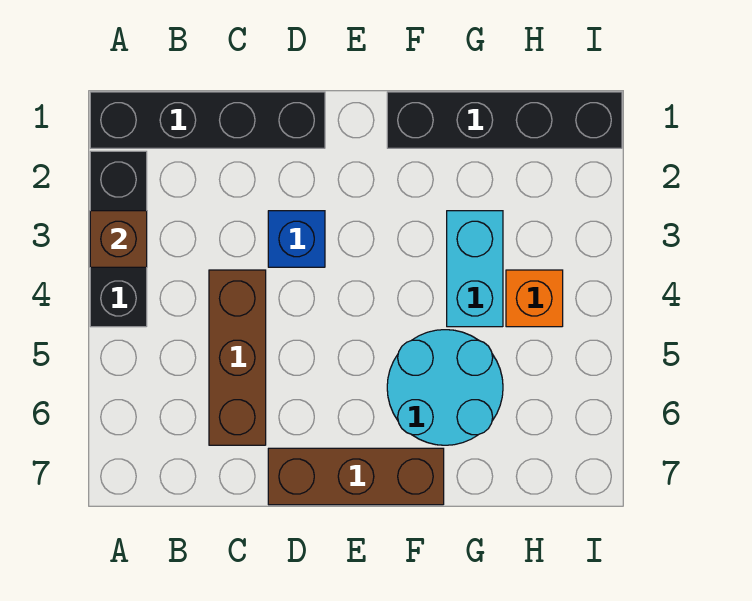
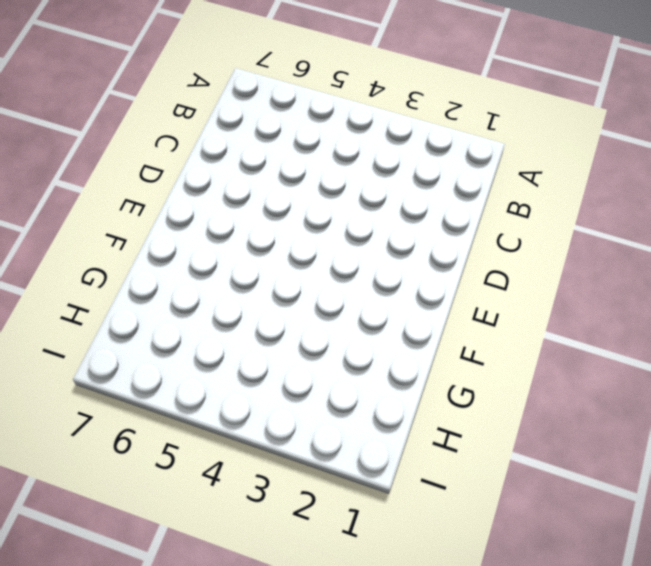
none -> black 1x4 brick [90,92,325,148]
none -> black 1x3 brick [90,151,147,327]

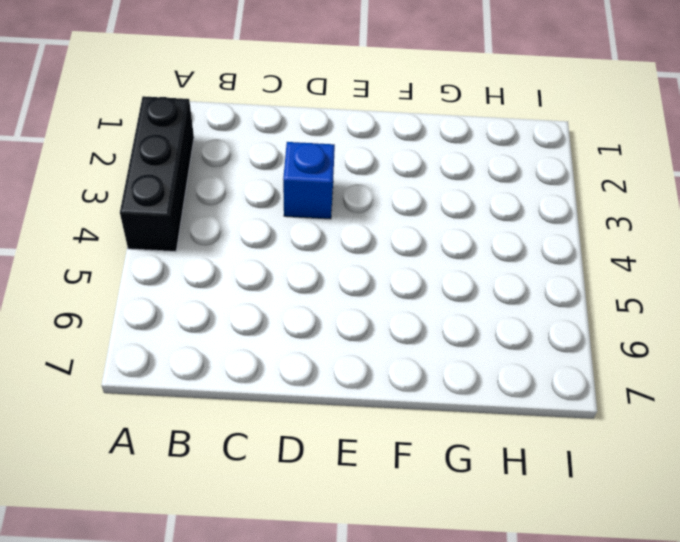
none -> black 1x4 brick [90,92,325,148]
none -> brown 1x3 brick [209,270,266,445]

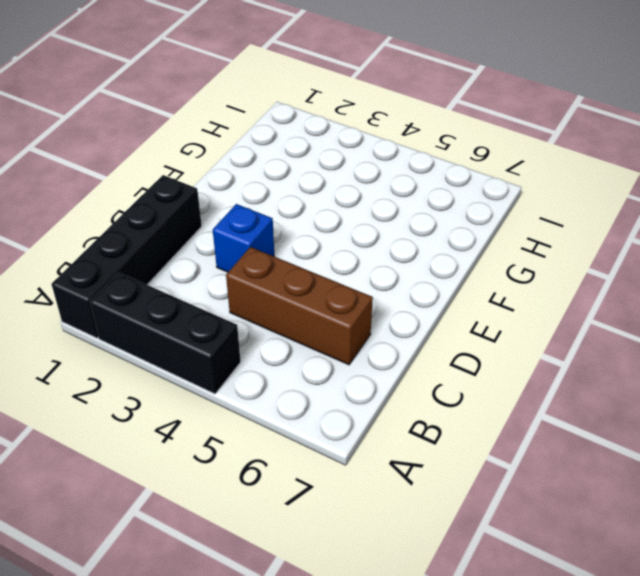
none -> brown 1x3 brick [268,448,444,505]
none -> black 1x4 brick [387,92,622,148]

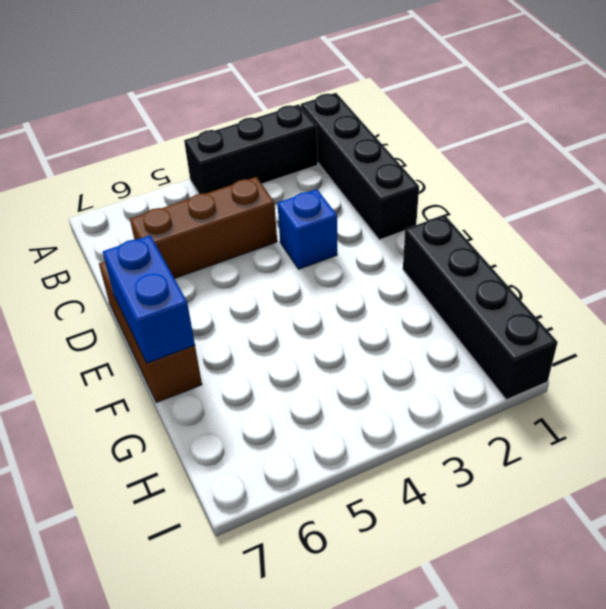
blue 1x2 brick [103,235,195,363] -> none
none -> cyan 2x2 round brick [387,330,503,445]
none -> cyan 1x2 brick [447,211,503,327]

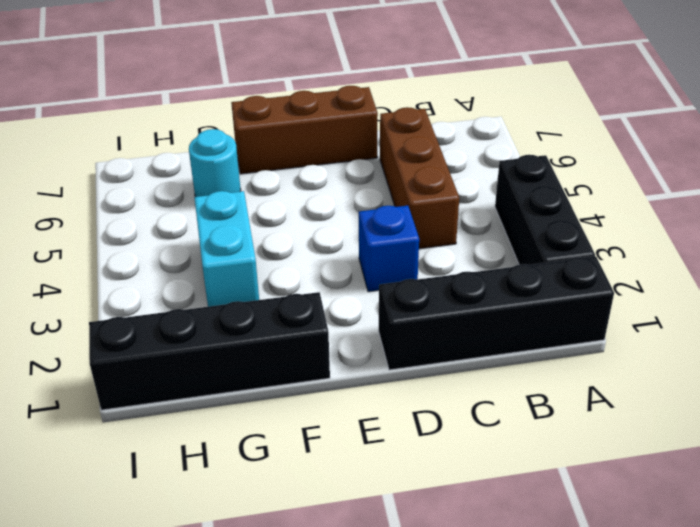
cyan 1x1 round brick [189,129,241,197] -> cyan 2x2 round brick [387,330,503,445]
none -> orange 1x1 brick [506,270,563,327]
none -> brown 1x1 brick [90,211,147,267]

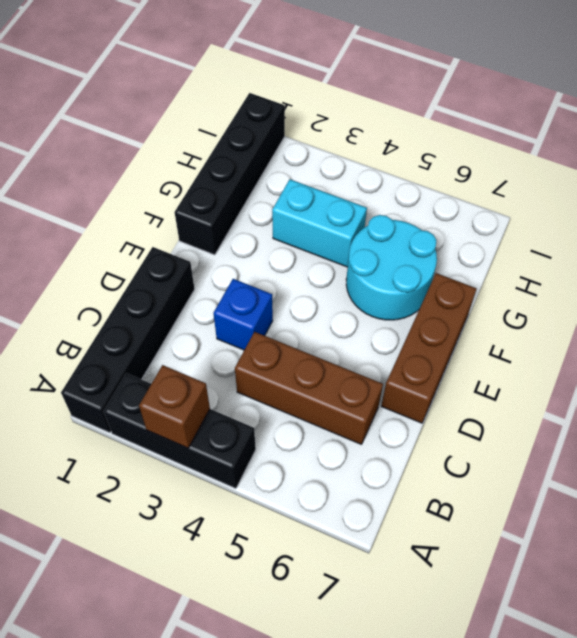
none -> orange 1x1 brick [506,270,563,327]

